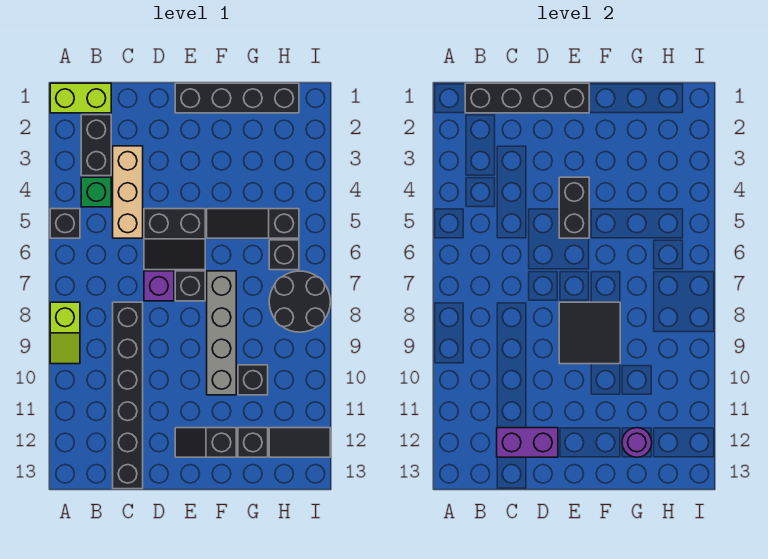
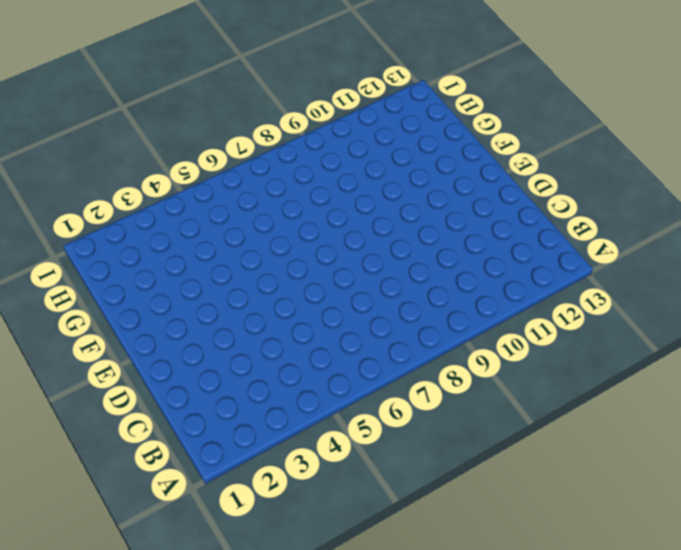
none -> lime 1x2 brick [50,83,111,113]
none -> black 1x1 brick [50,209,80,238]
none -> lime 1x2 slope [50,302,80,364]

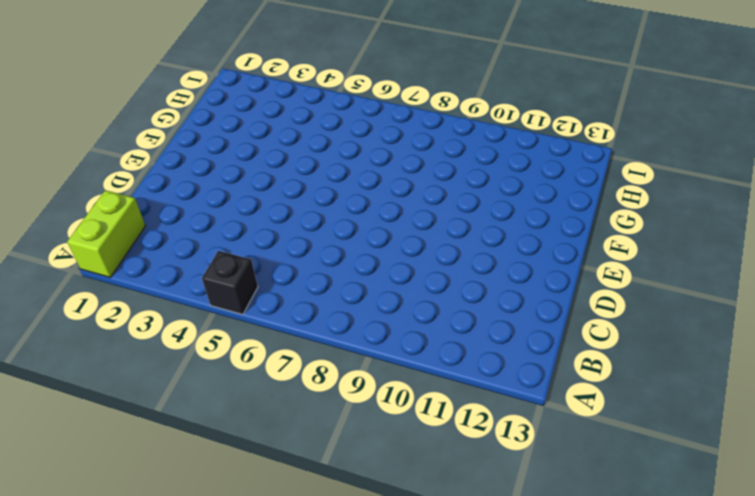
none -> lime 1x2 slope [50,302,80,364]
none -> black 1x2 brick [81,115,111,176]
none -> green 1x1 brick [81,177,111,207]

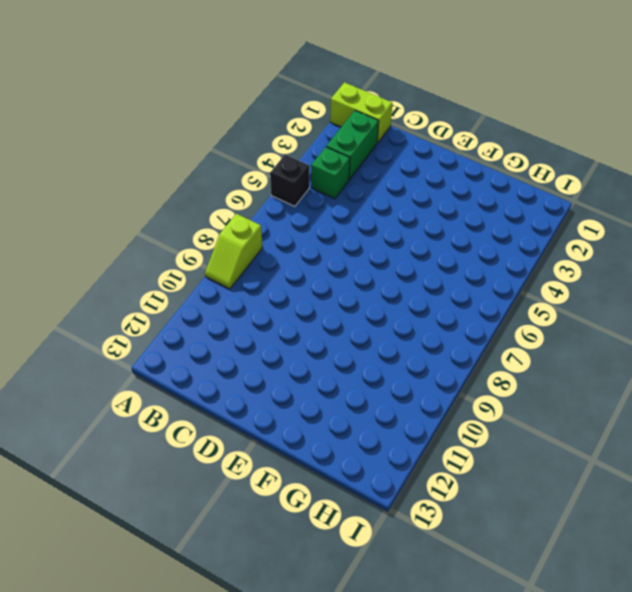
green 1x2 brick [326,110,379,180] -> black 1x2 brick [81,115,111,176]
none -> tan 1x3 brick [113,146,143,238]
none -> black 1x6 brick [113,302,143,489]
none -> black 2x2 slope [144,209,205,270]

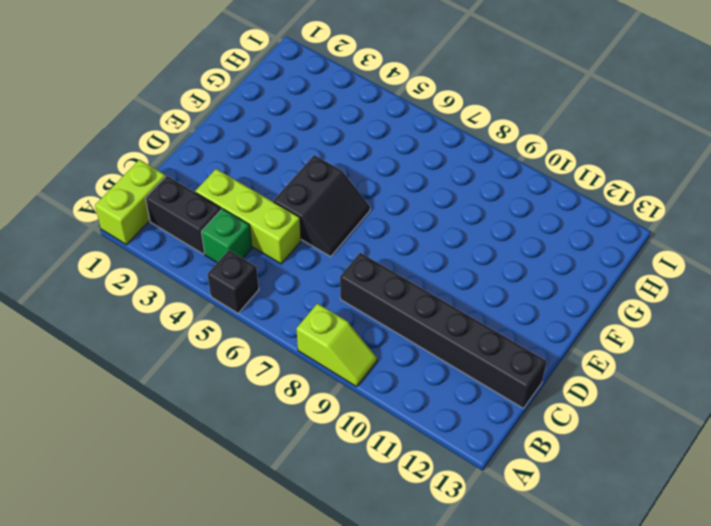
lime 1x3 brick [195,169,301,264] -> tan 1x3 brick [113,146,143,238]
none -> purple 1x1 brick [144,271,174,301]
none -> black 1x4 brick [175,83,299,113]
none -> black 1x1 brick [175,271,205,301]

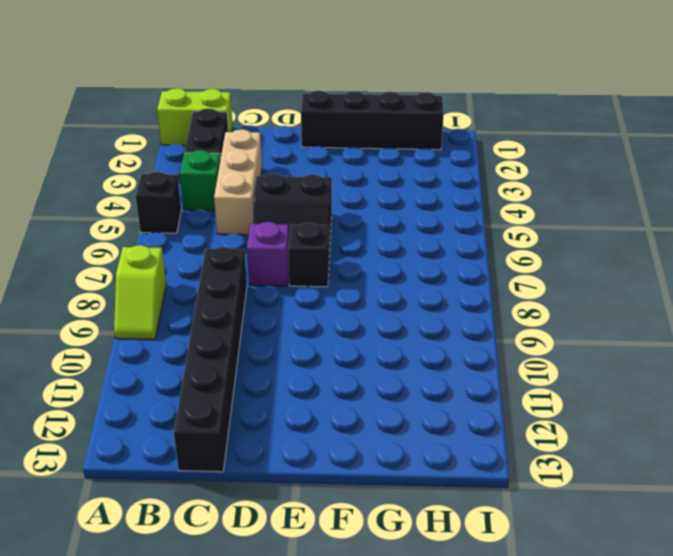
none -> black 1x2 slope [175,428,236,457]
none -> black 1x3 slope [207,209,299,238]
none -> grey 1x4 brick [207,271,236,395]

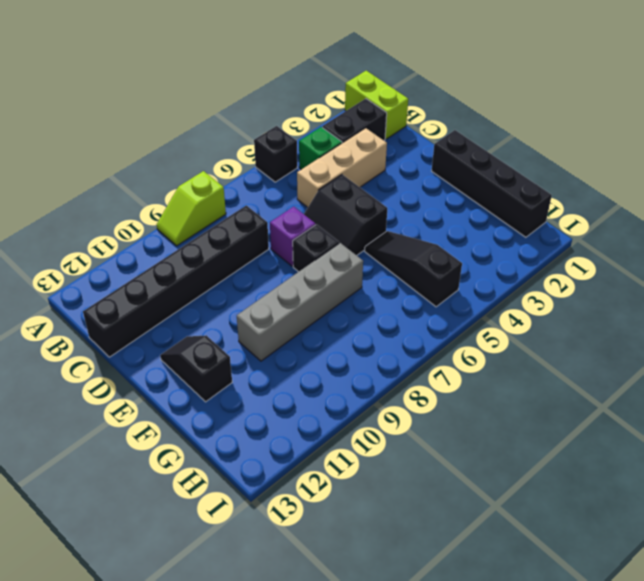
none -> black 1x1 brick [238,365,268,395]
none -> black 1x1 brick [238,428,268,457]
none -> black 1x1 brick [269,240,299,270]

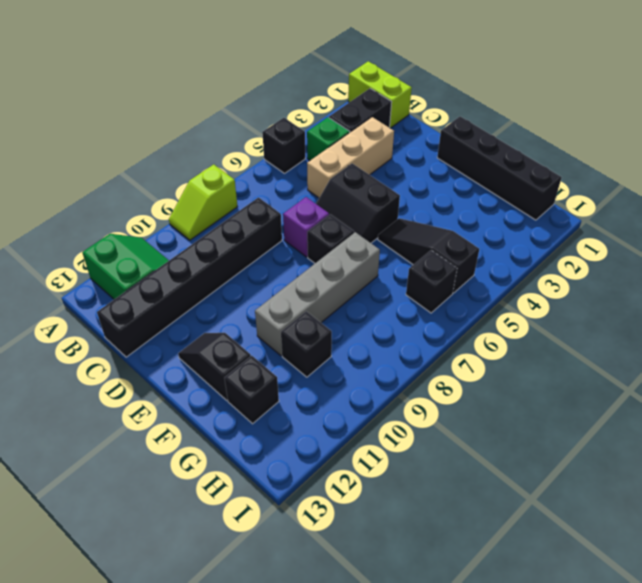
green 2x2 slope [82,234,169,299] -> none
none -> black 2x2 round brick [269,271,330,332]
none -> black 1x2 tile [269,428,330,457]
none -> black 1x4 brick [465,83,589,113]

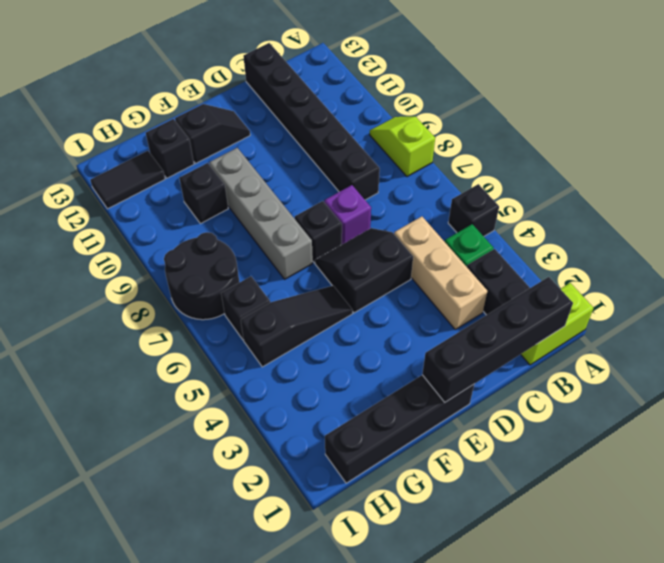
none -> purple 1x2 brick [497,428,558,457]
none -> black 1x2 brick [559,177,589,238]
none -> black 2x2 tile [559,302,620,364]

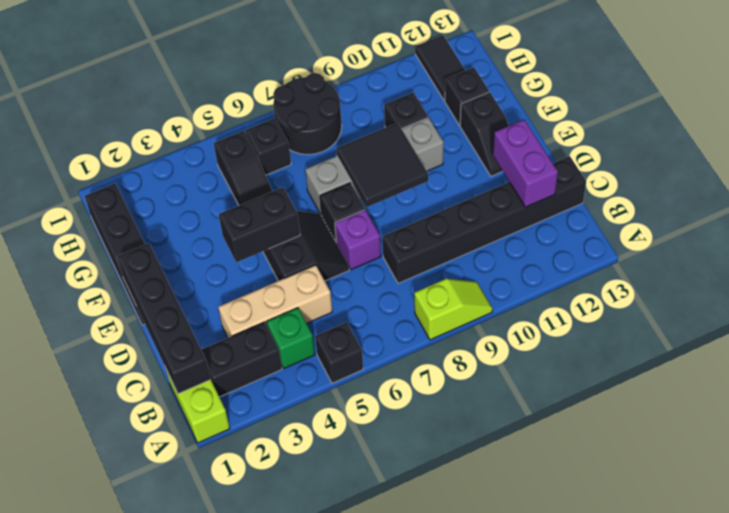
none -> purple 1x1 round brick [622,428,652,457]

